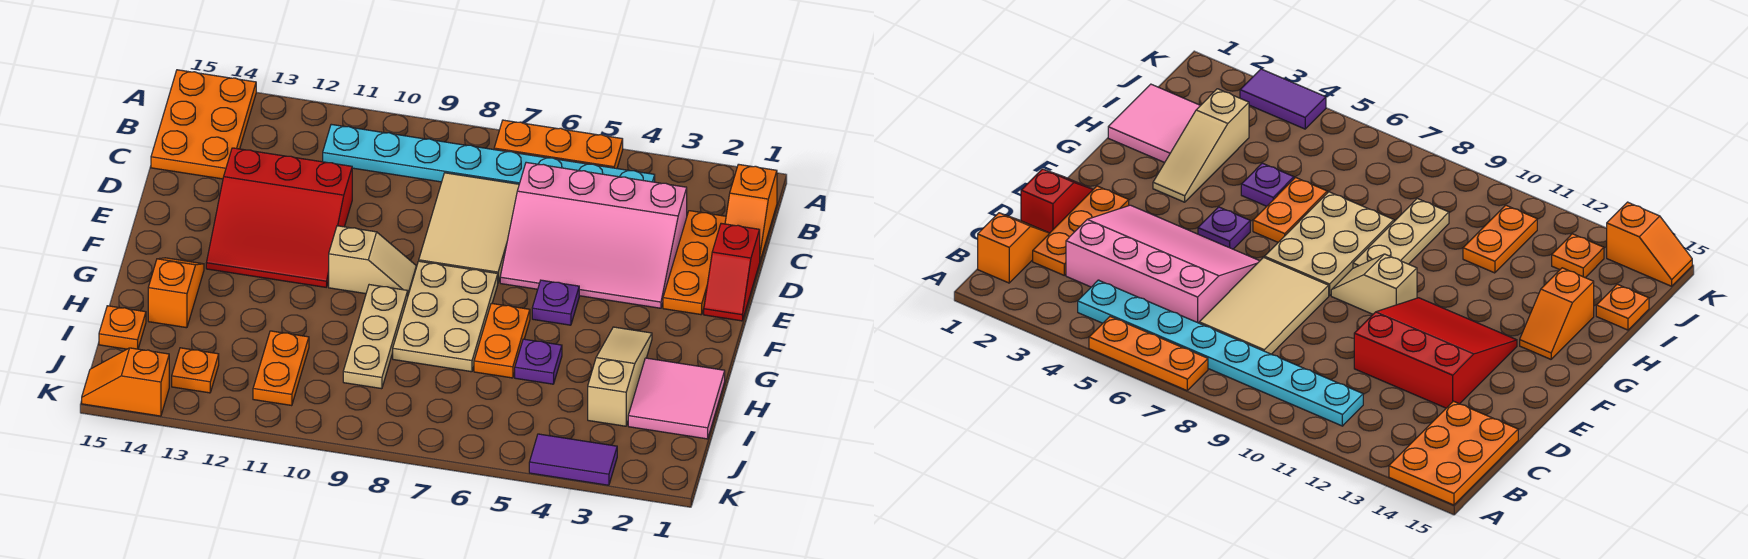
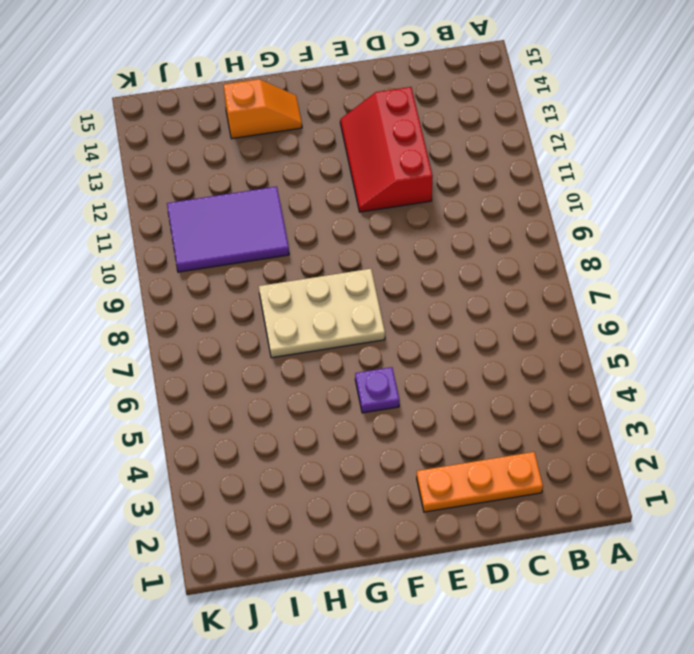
red 2x3 slope [340,87,433,212] -> red 3x3 slope [206,148,352,287]
purple 2x3 tile [167,187,289,272] -> orange 1x2 plate [253,331,309,406]
none -> orange 1x3 plate [494,120,623,169]
none -> orange 2x3 plate [151,70,256,179]
none -> orange 1x2 slope [725,164,777,260]

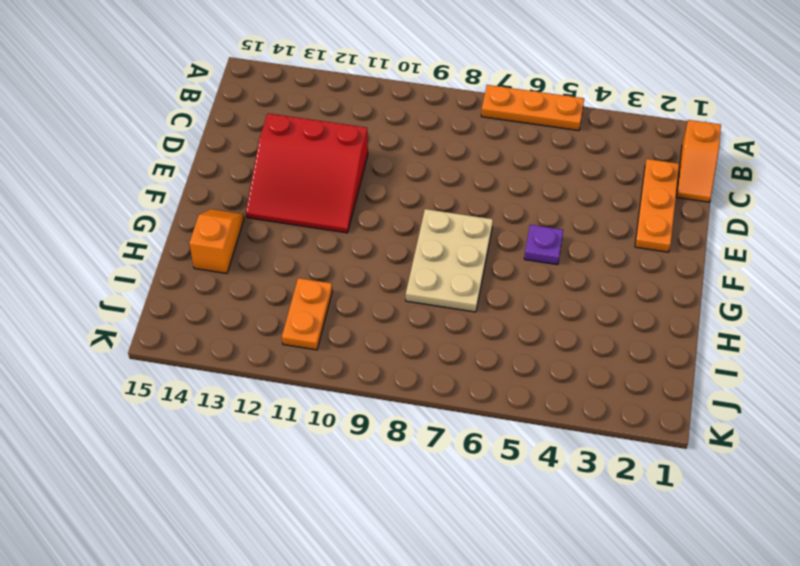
none -> orange 2x3 plate [151,70,256,179]
none -> cyan 1x8 plate [323,124,655,184]
none -> pink 3x4 slope [500,162,687,308]

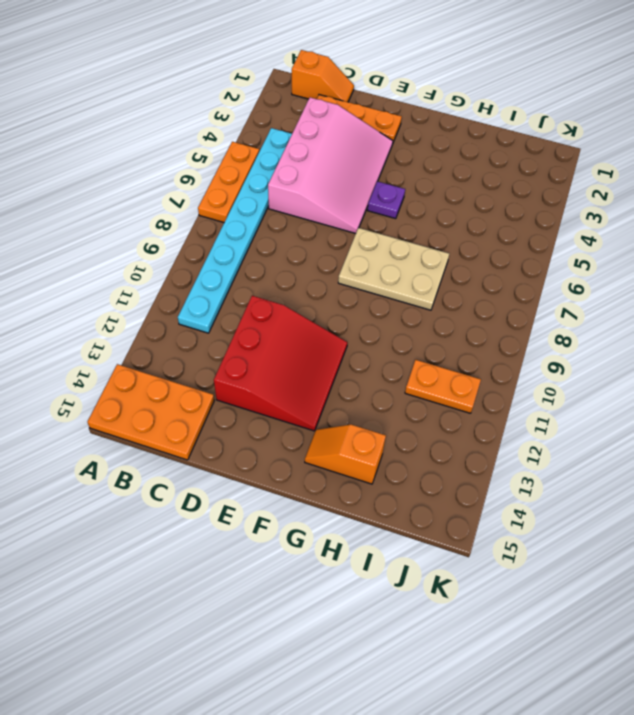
none -> tan 2x3 tile [419,173,519,282]
none -> red 1x2 slope [704,223,760,321]
none -> tan 1x2 slope [329,226,416,295]

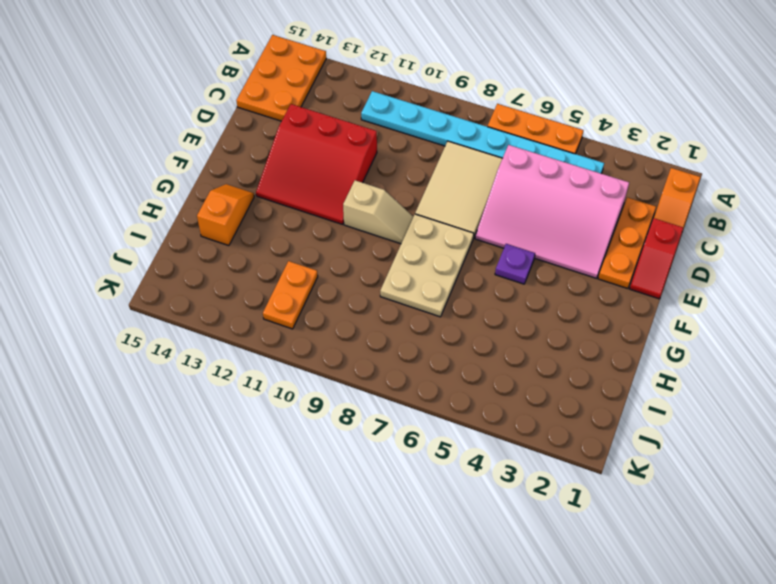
none -> tan 1x3 slope [588,327,652,426]
none -> orange 1x2 plate [474,303,530,378]
none -> tan 1x3 plate [343,285,408,389]

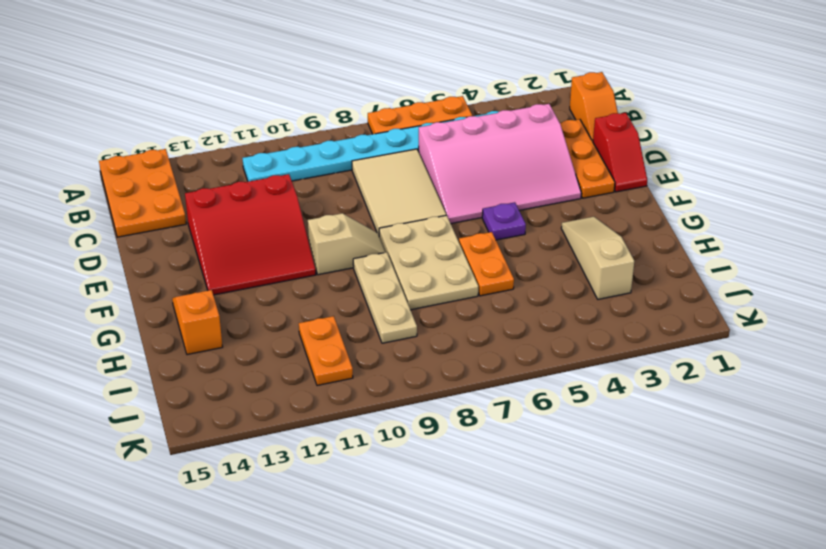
none -> pink 2x2 tile [628,358,725,439]
none -> purple 1x1 plate [515,339,562,384]
none -> orange 1x1 plate [99,306,146,349]

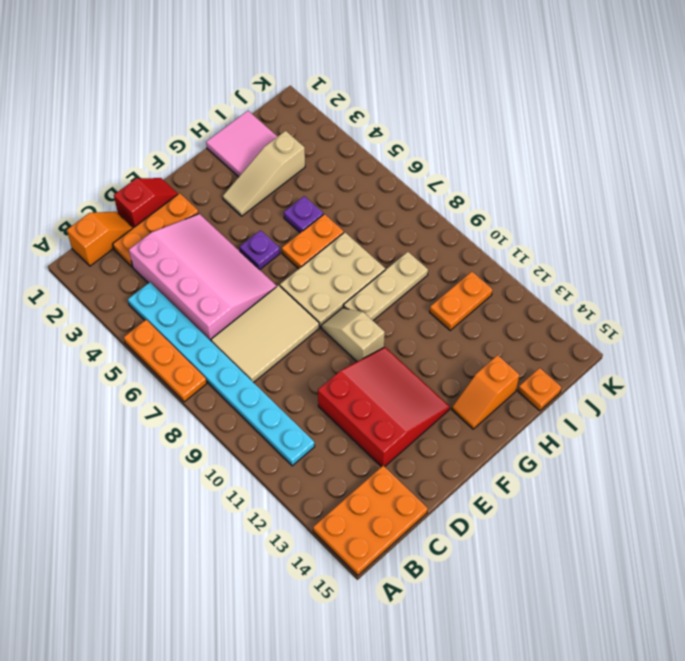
none -> orange 1x1 plate [172,348,219,393]
none -> purple 1x2 tile [529,434,617,485]
none -> orange 1x2 slope [82,348,169,416]

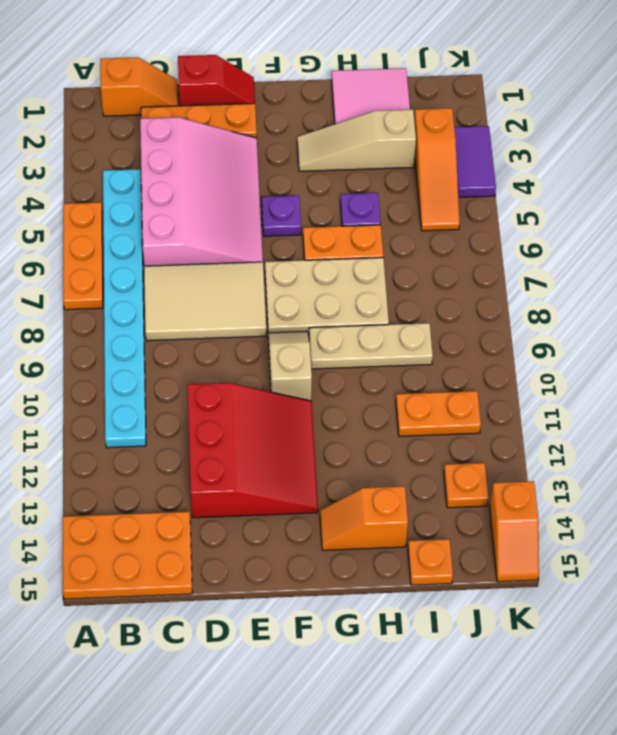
orange 1x3 slope [414,108,460,231] -> none

